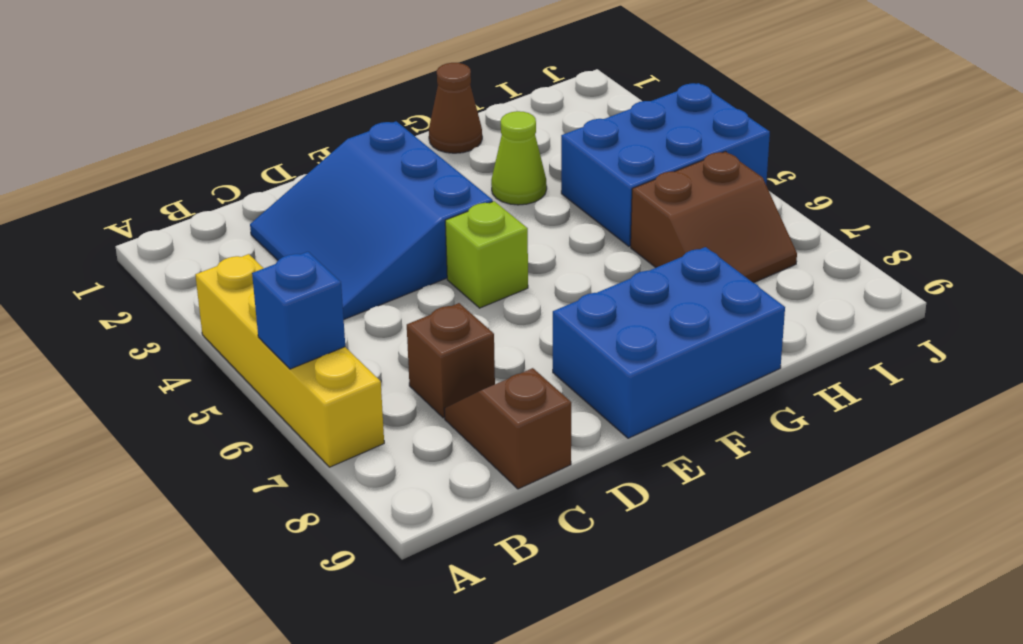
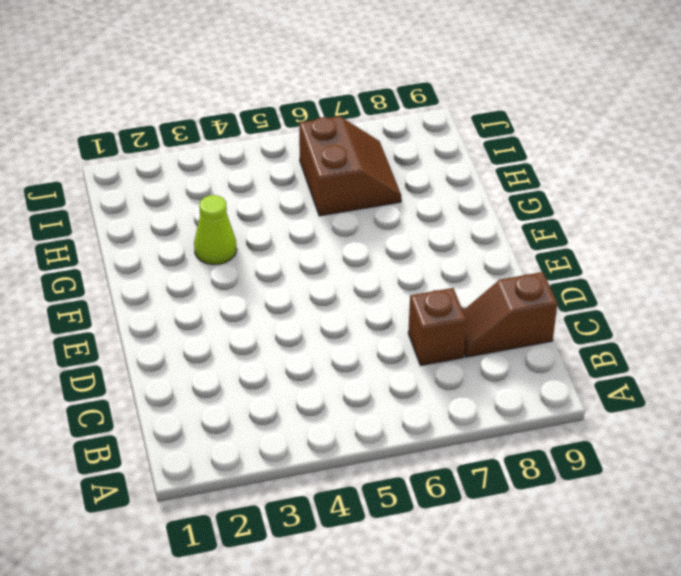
none -> yellow 1x4 brick [195,254,384,467]
none -> blue 3x3 slope [250,121,493,319]

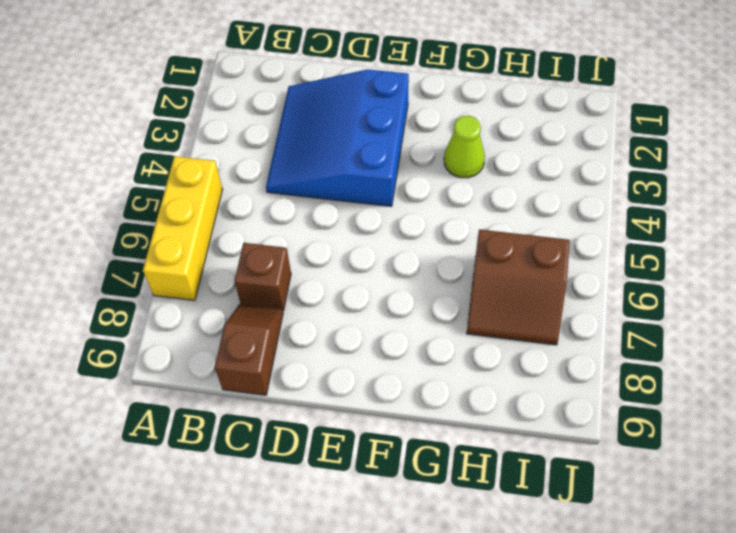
yellow 1x3 brick [143,156,223,301] -> yellow 1x4 brick [195,254,384,467]
none -> lime 1x1 brick [445,201,528,308]
none -> blue 2x3 brick [553,247,785,438]

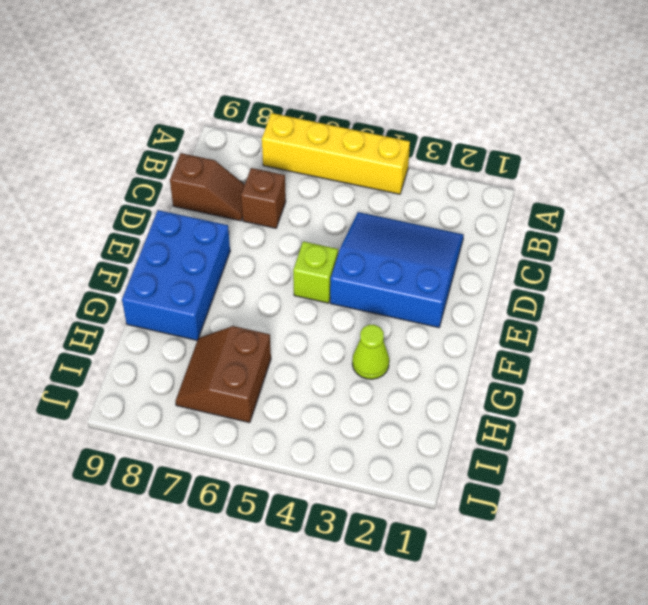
none -> brown 1x1 cone [429,63,482,153]
none -> blue 2x3 brick [561,83,770,246]

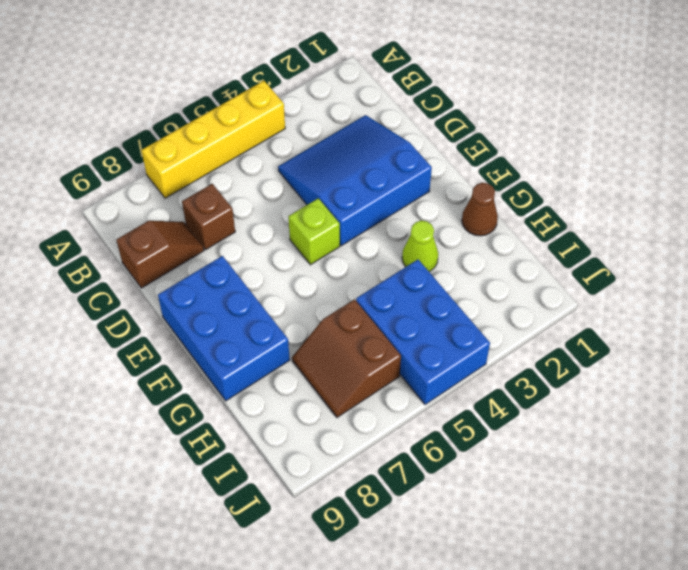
none -> blue 1x1 brick [252,252,345,369]

